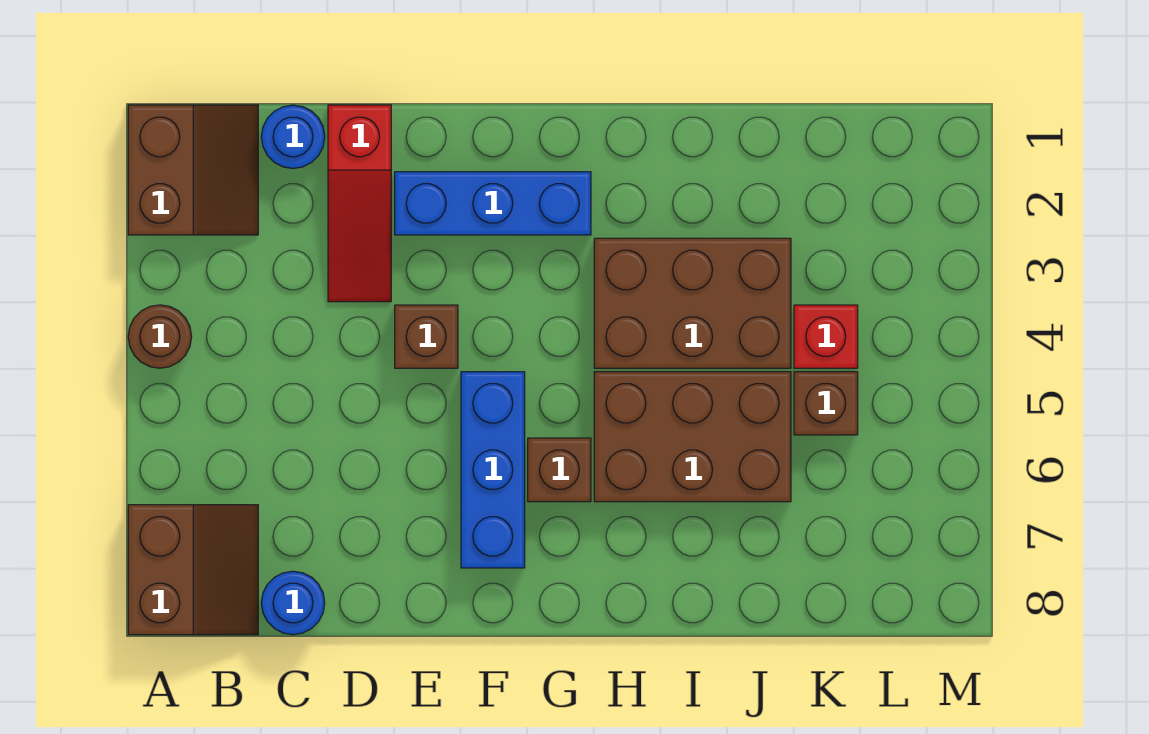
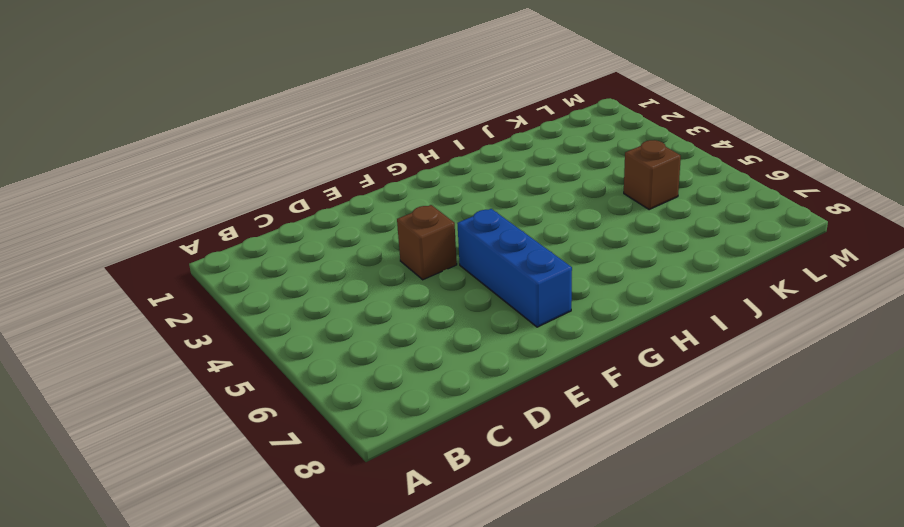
none -> brown 2x2 slope [128,105,258,235]
none -> brown 1x1 round brick [128,305,192,368]
none -> brown 2x2 slope [128,505,258,635]

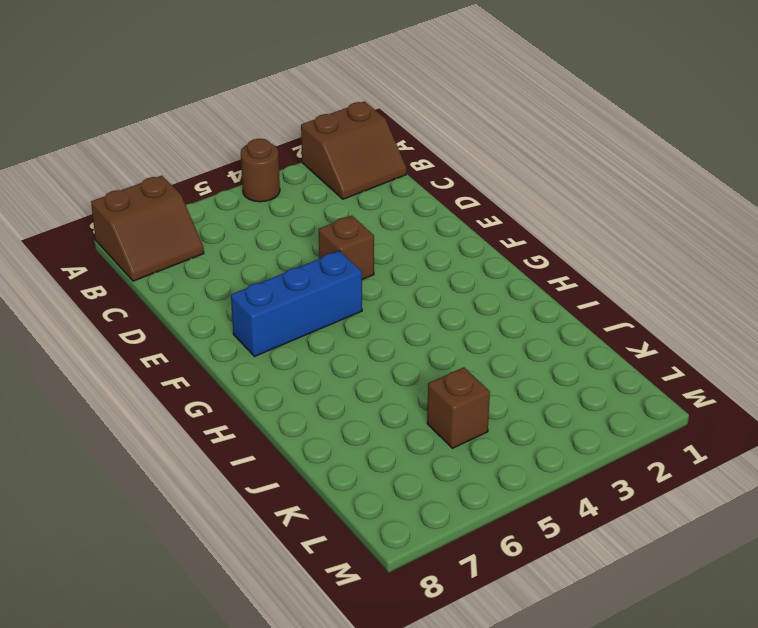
none -> blue 1x1 round brick [261,105,325,168]
none -> blue 1x1 round brick [261,571,325,635]
none -> red 1x3 slope [328,105,391,302]

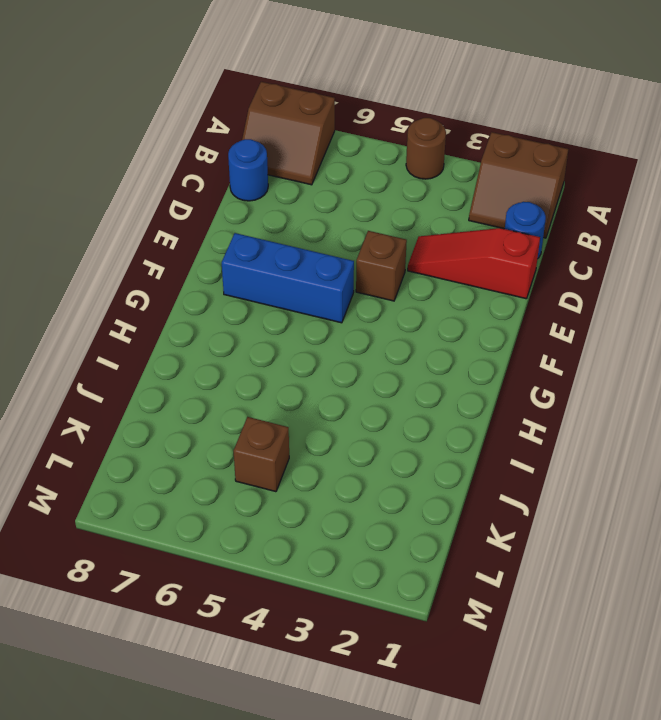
none -> blue 1x3 brick [395,172,591,235]
none -> brown 1x1 brick [528,438,591,502]
none -> brown 2x3 brick [594,238,791,368]

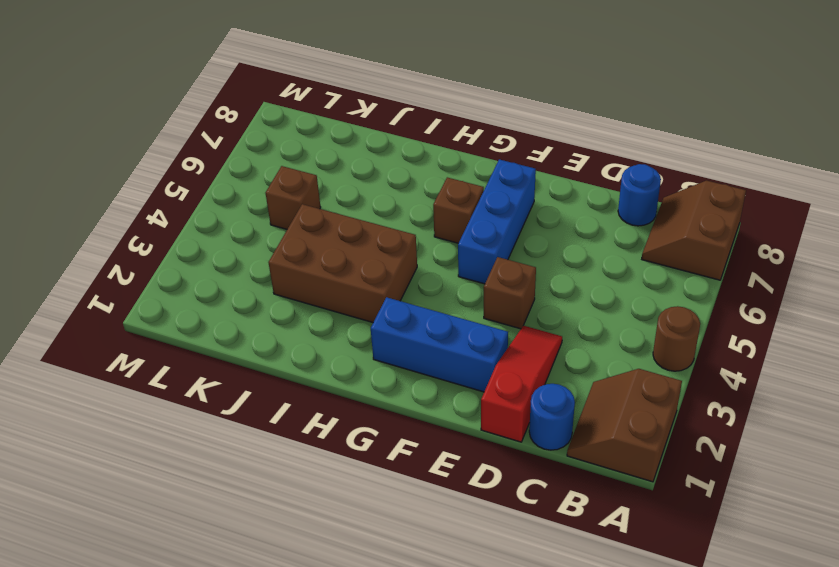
none -> brown 2x3 brick [594,372,791,502]
none -> red 1x1 brick [794,305,858,368]

